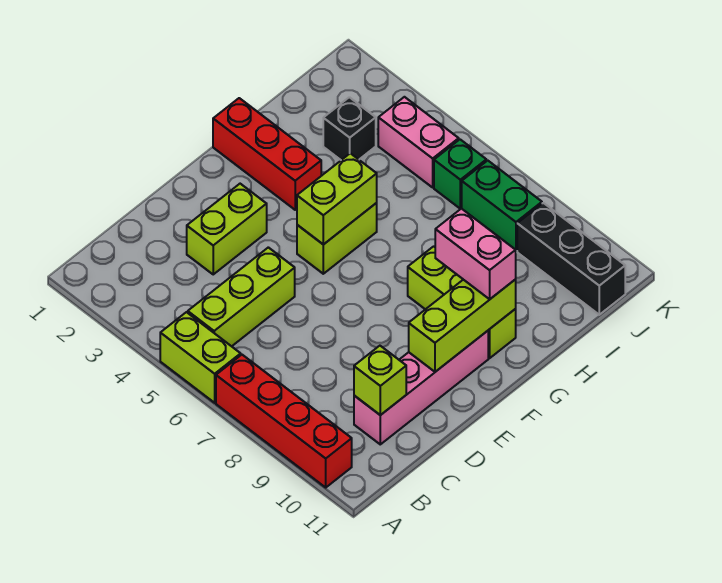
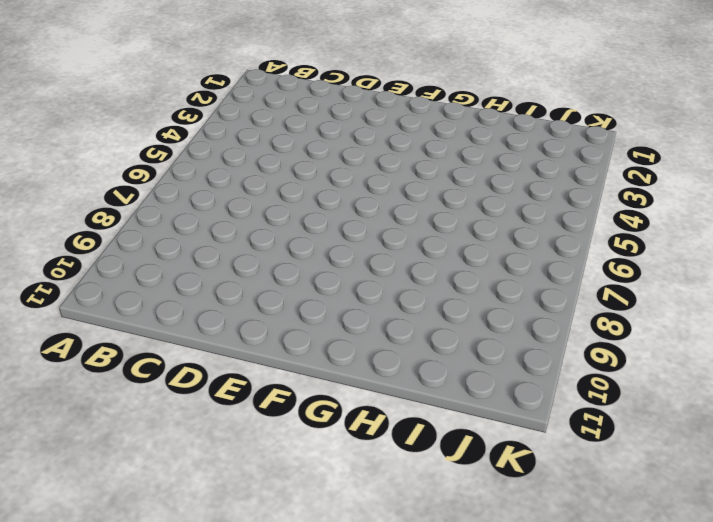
none -> lime 1x2 brick [160,312,241,403]
none -> red 1x4 brick [216,355,352,487]
none -> lime 1x3 brick [188,247,295,346]

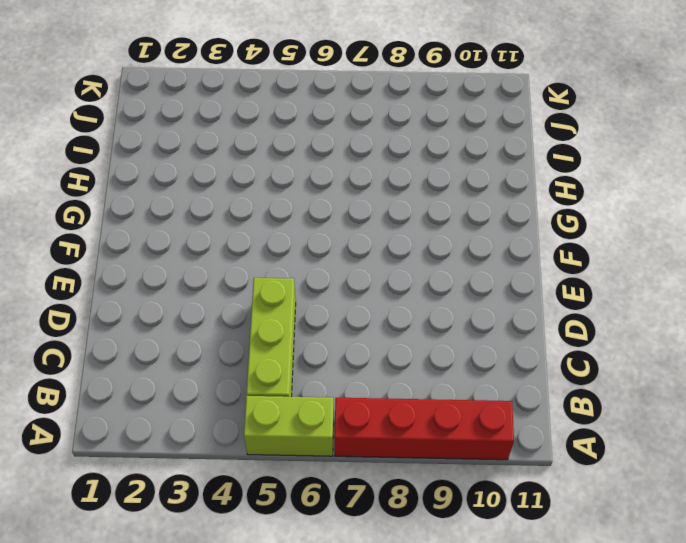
none -> pink 1x4 brick [354,331,488,444]
none -> lime 1x2 brick [187,184,267,274]
none -> lime 1x2 brick [297,203,377,274]

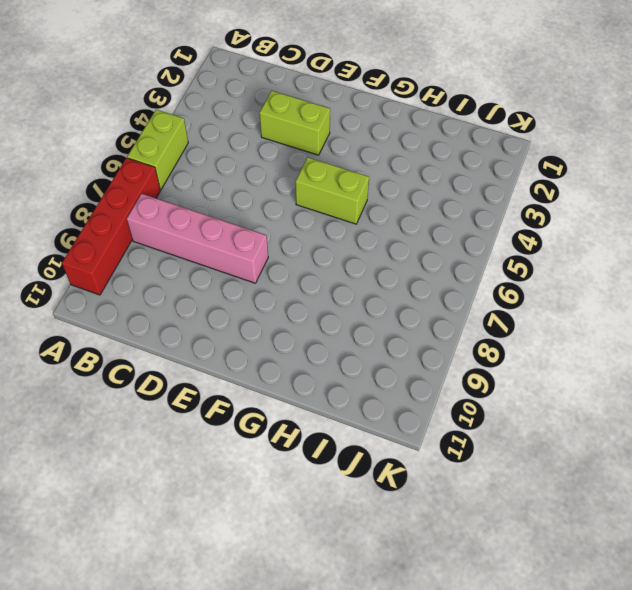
pink 1x4 brick [127,194,268,283] -> pink 1x4 brick moved to [354,331,488,444]
none -> lime 1x3 brick [188,247,295,346]
none -> red 1x3 brick [213,98,321,210]
none -> lime 1x3 brick [408,246,516,358]

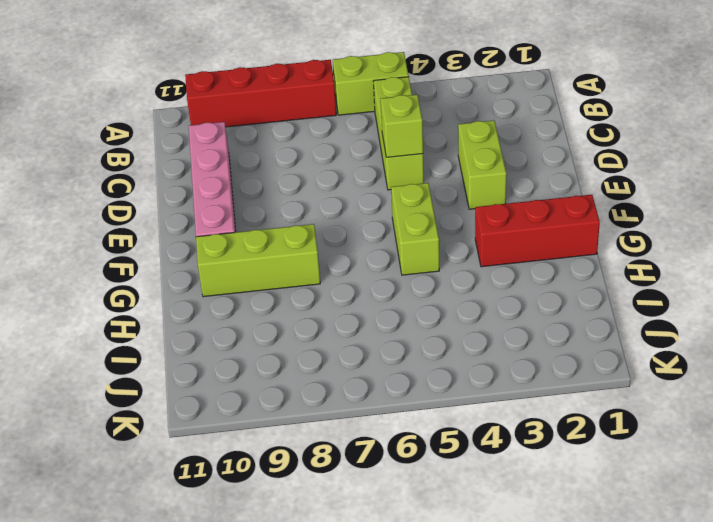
lime 1x1 brick [381,95,423,157] -> lime 1x1 brick moved to [354,346,406,415]
none -> black 1x1 brick [323,97,376,160]
none -> pink 1x2 brick [378,97,459,187]
none -> green 1x1 brick [434,140,486,209]

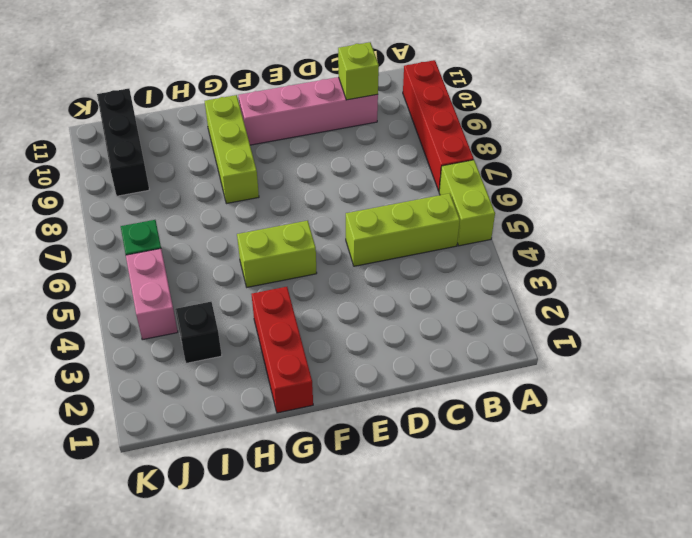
none -> lime 1x2 brick [187,184,267,274]
none -> green 1x2 brick [462,161,542,251]
none -> lime 1x3 brick [409,280,516,372]

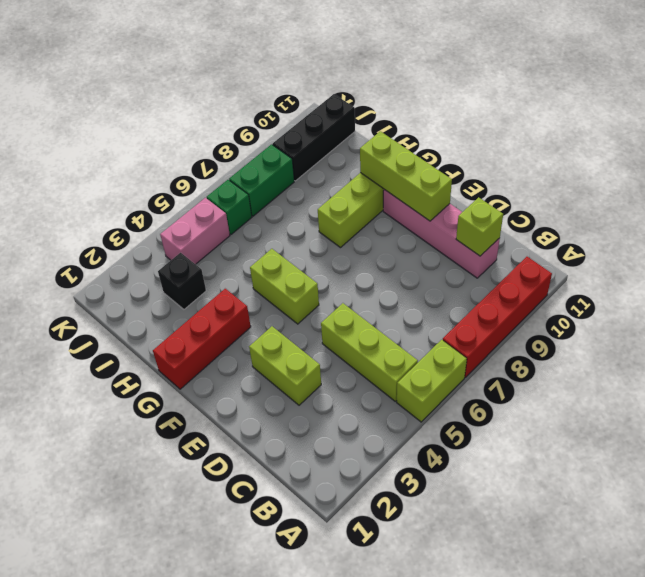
none -> lime 1x2 brick [297,153,377,245]
none -> pink 1x2 brick [435,208,516,299]

